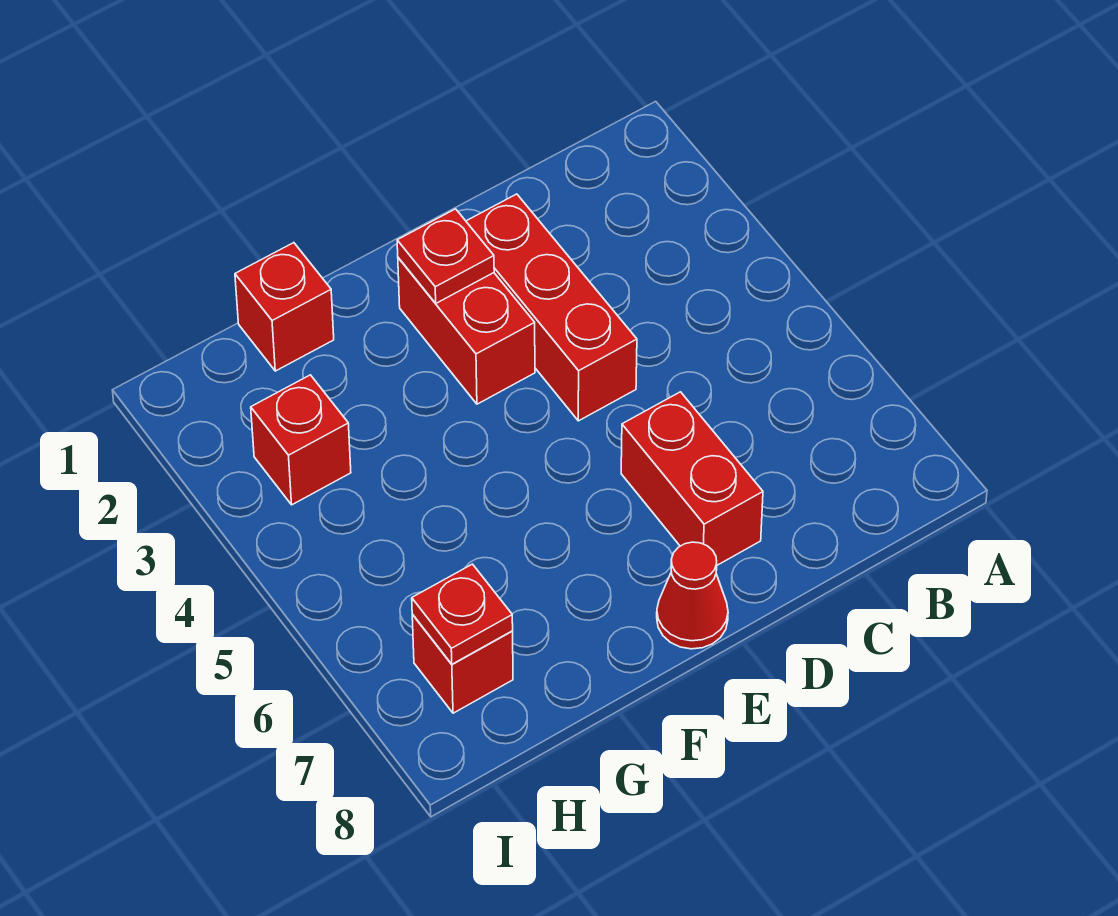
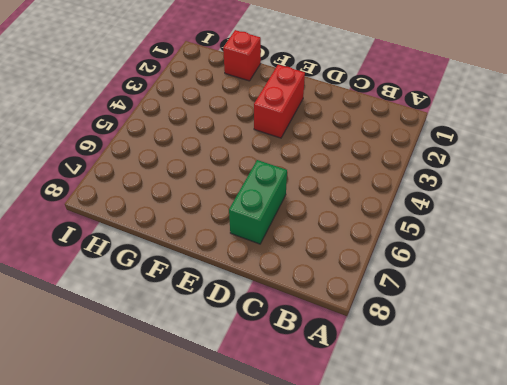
green 1x2 brick [229,160,287,244] -> red 1x2 brick [621,392,763,565]
none -> red 1x3 brick [466,194,637,421]
none -> red 1x1 cone [657,542,728,649]

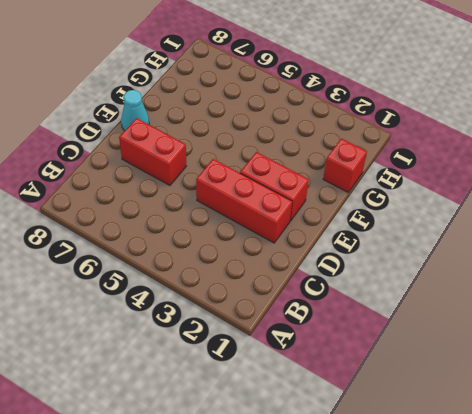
cyan 1x1 cone [121,90,149,131] -> red 1x1 cone [657,542,728,649]
none -> red 1x1 brick [251,375,351,505]
none -> red 1x1 brick [412,615,513,713]

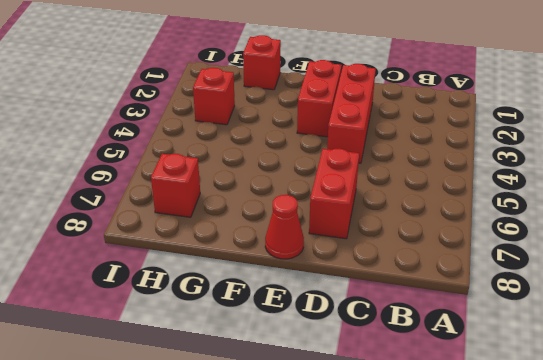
none -> red 1x1 plate [397,209,494,303]
none -> red 1x1 plate [412,564,513,664]

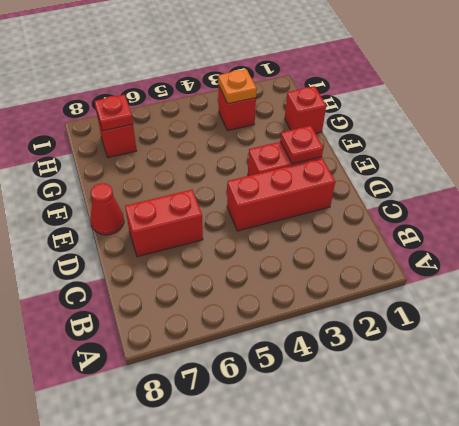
orange 1x1 plate [218,69,257,104] -> none

